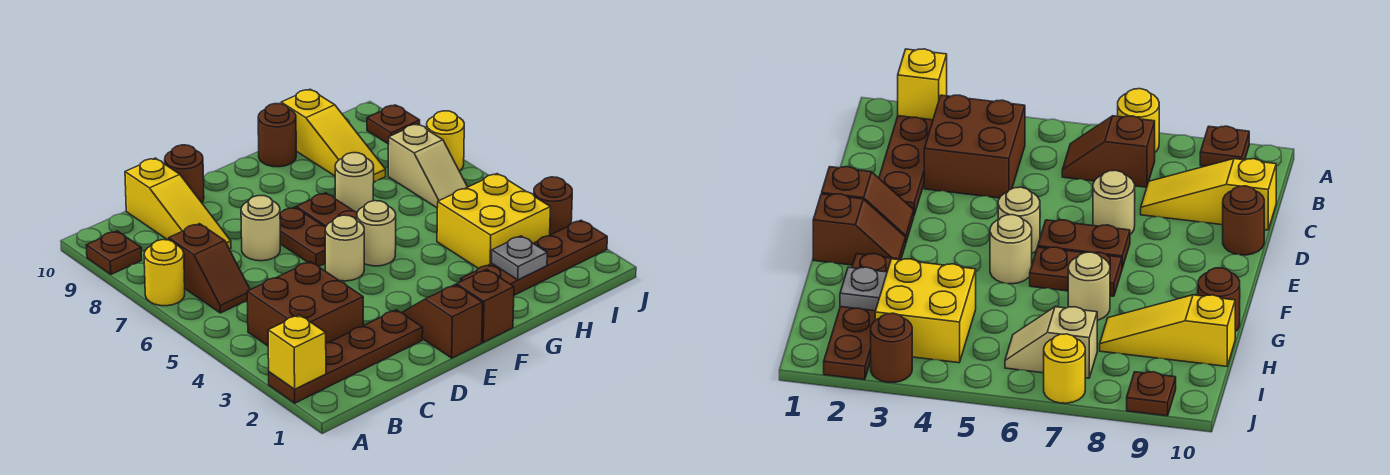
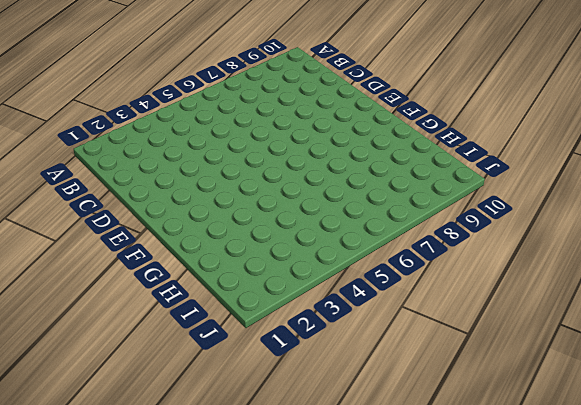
none -> brown 1x4 plate [269,310,423,403]
none -> yellow 1x1 round brick [144,240,185,306]
none -> brown 1x1 plate [86,231,142,274]

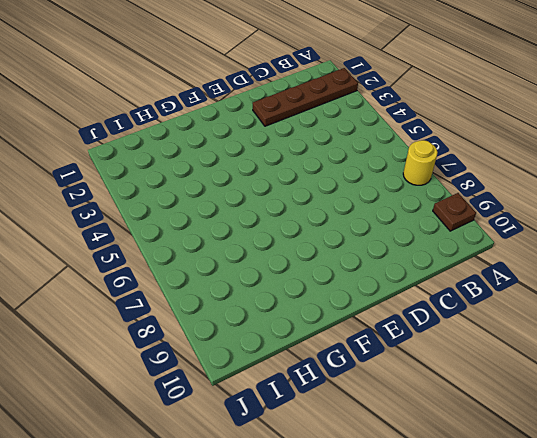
none -> brown 2x2 brick [247,262,363,346]
none -> brown 1x2 slope [169,224,250,313]
none -> yellow 1x3 slope [125,158,231,249]

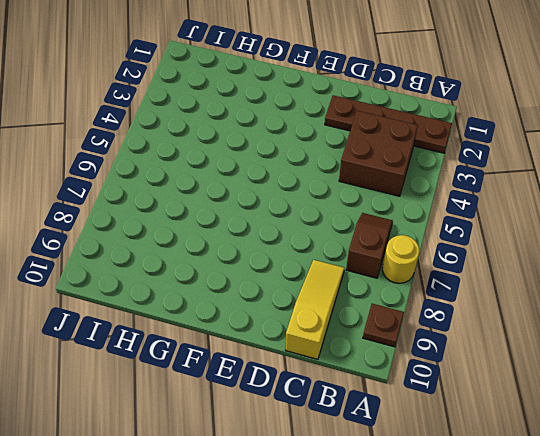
none -> tan 1x1 round brick [241,196,280,261]
none -> brown 1x1 round brick [165,145,204,203]
none -> brown 1x2 slope [402,284,483,358]

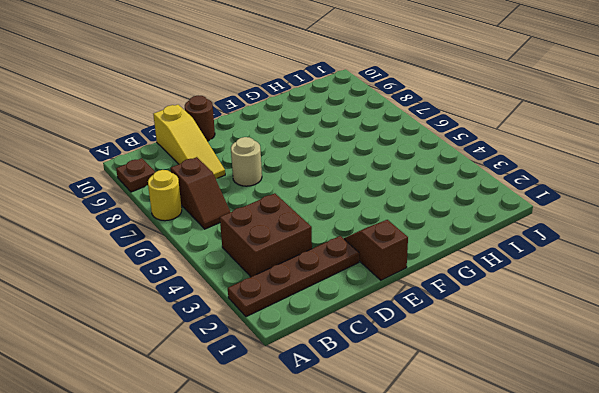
none -> tan 1x1 round brick [325,215,364,281]
none -> brown 1x2 plate [280,207,326,266]
none -> brown 1x2 slope [456,269,514,342]

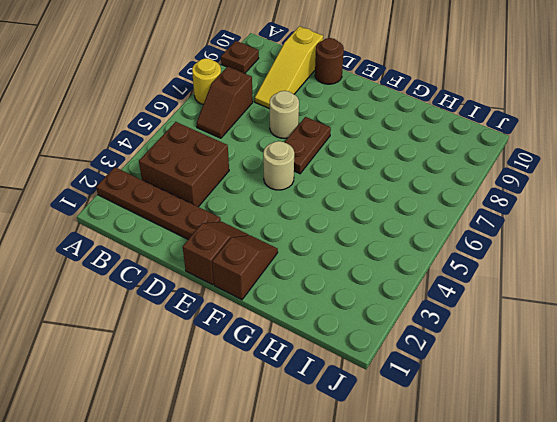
none -> tan 1x1 round brick [357,201,396,266]
none -> brown 1x2 plate [296,193,357,227]
none -> brown 1x4 plate [461,220,607,295]

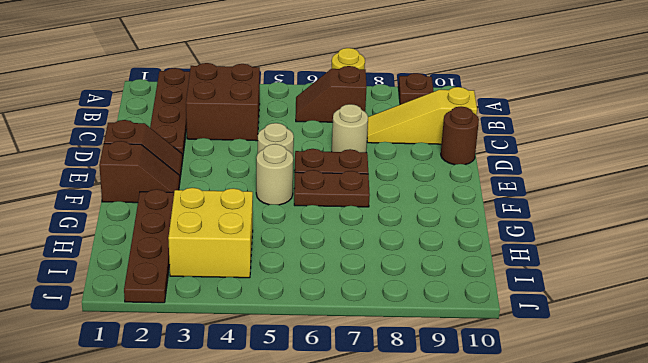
none -> tan 1x1 round brick [335,153,374,212]
none -> brown 1x1 round brick [258,104,296,167]
none -> yellow 1x3 slope [281,89,386,182]

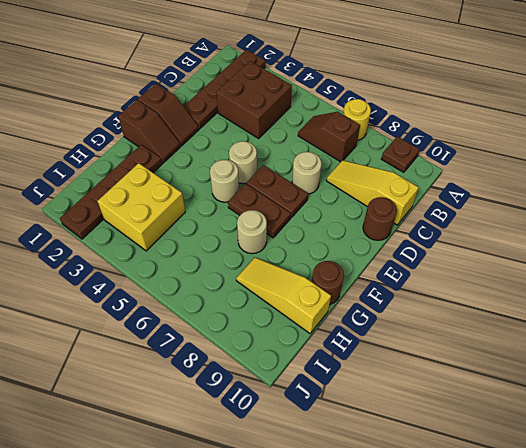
none -> tan 1x2 slope [388,124,467,208]
none -> brown 1x1 round brick [534,177,572,235]
none -> yellow 1x1 round brick [427,111,464,171]

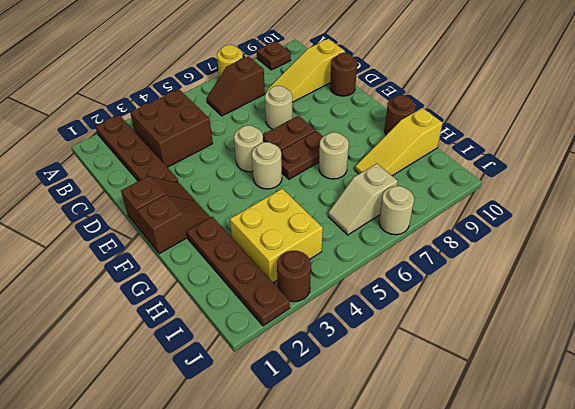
tan 1x1 round brick [379,186,414,235] -> yellow 1x1 round brick [427,111,464,171]
none -> brown 1x1 plate [367,105,420,144]
none -> yellow 1x1 brick [268,315,326,389]
none -> grey 1x1 plate [492,236,547,280]

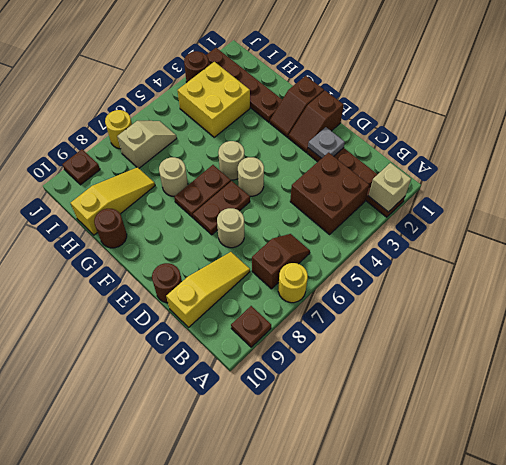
tan 1x1 brick [369,163,411,212] -> yellow 1x1 brick [268,315,326,389]
grey 1x1 plate [308,127,345,158] -> grey 1x1 plate moved to [492,236,547,280]

